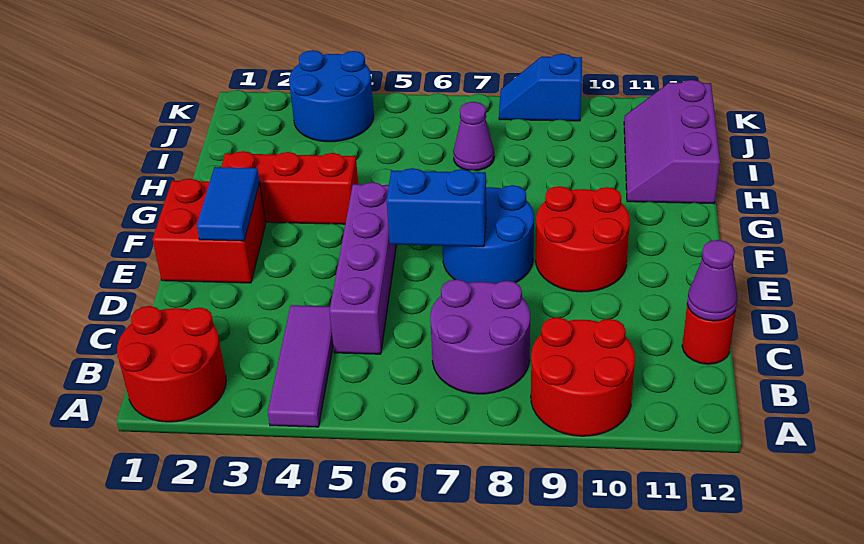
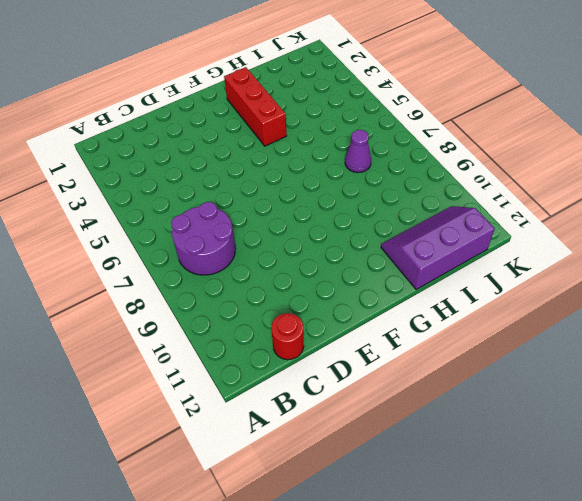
none -> red 2x2 round brick [117,306,226,422]
none -> purple 1x3 tile [268,305,333,427]
none -> red 2x2 round brick [531,317,635,436]

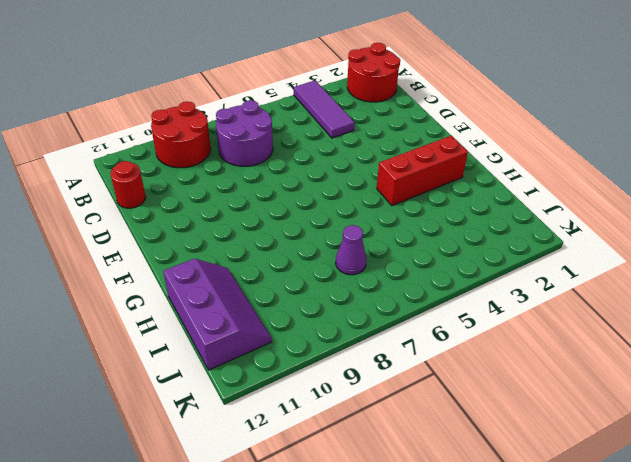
none -> purple 1x4 brick [329,182,396,354]
none -> red 2x2 brick [153,179,266,283]
none -> blue 2x2 round brick [442,185,534,284]

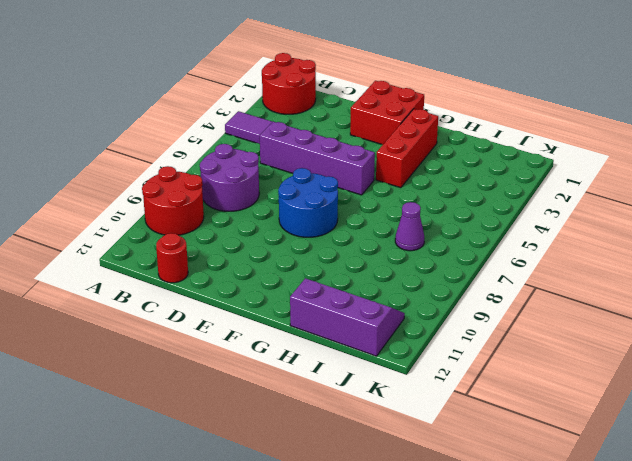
none -> red 2x2 round brick [536,186,630,292]
none -> blue 2x2 round brick [289,50,374,142]
none -> blue 1x2 slope [499,54,582,121]

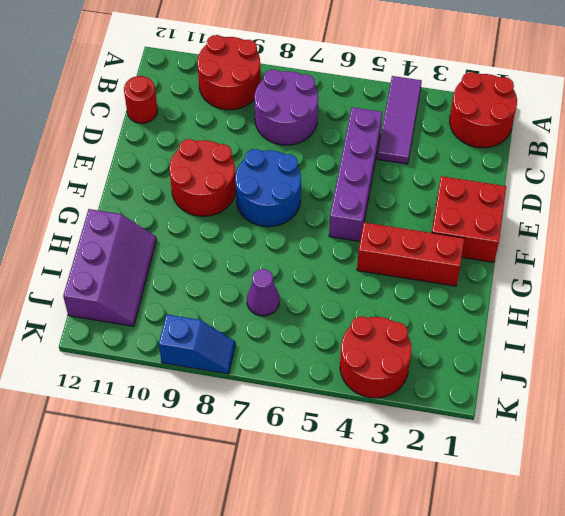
red 2x2 round brick [340,316,411,398] -> blue 2x2 round brick [289,50,374,142]
none -> purple 1x1 cone [687,240,738,321]
none -> blue 1x2 tile [197,167,260,241]
none -> blue 1x2 brick [386,168,486,247]

